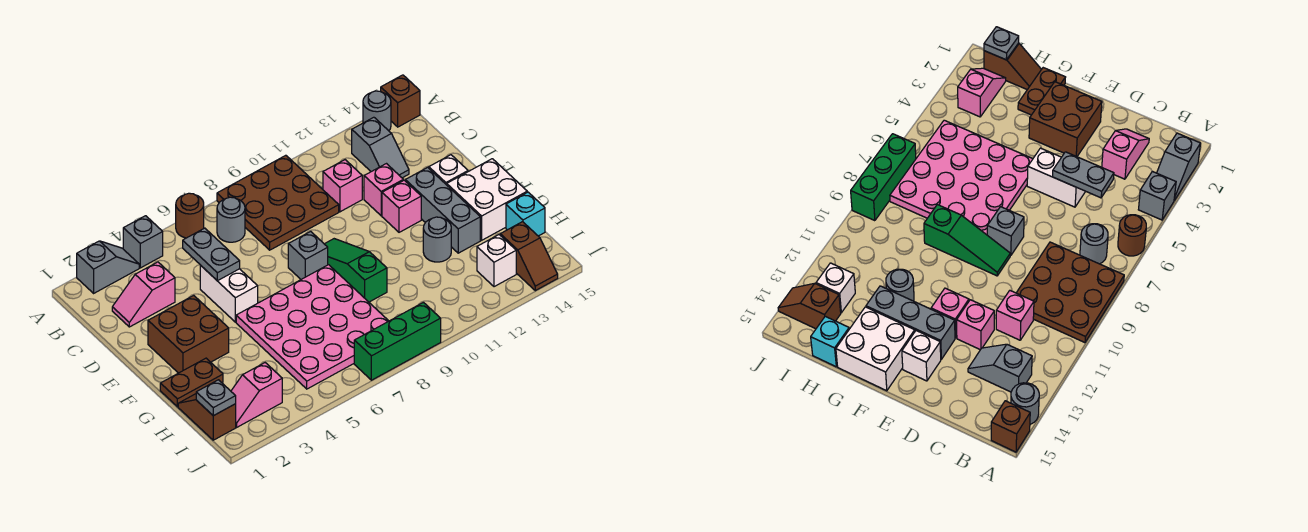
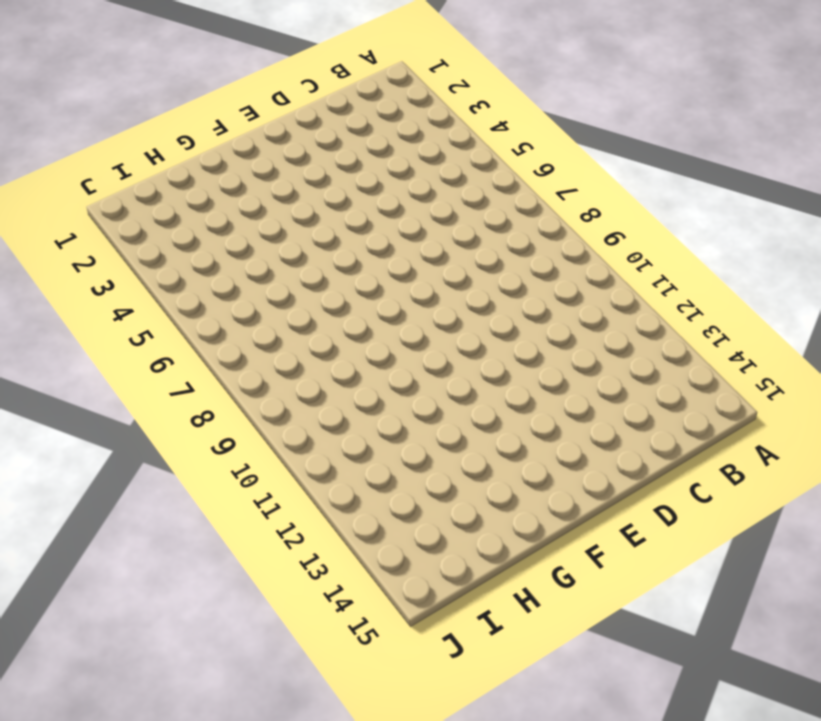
none -> grey 1x2 slope [77,241,139,293]
none -> grey 1x1 brick [123,216,163,268]
none -> brown 1x1 round brick [176,193,204,238]
none -> brown 3x3 plate [217,155,339,250]

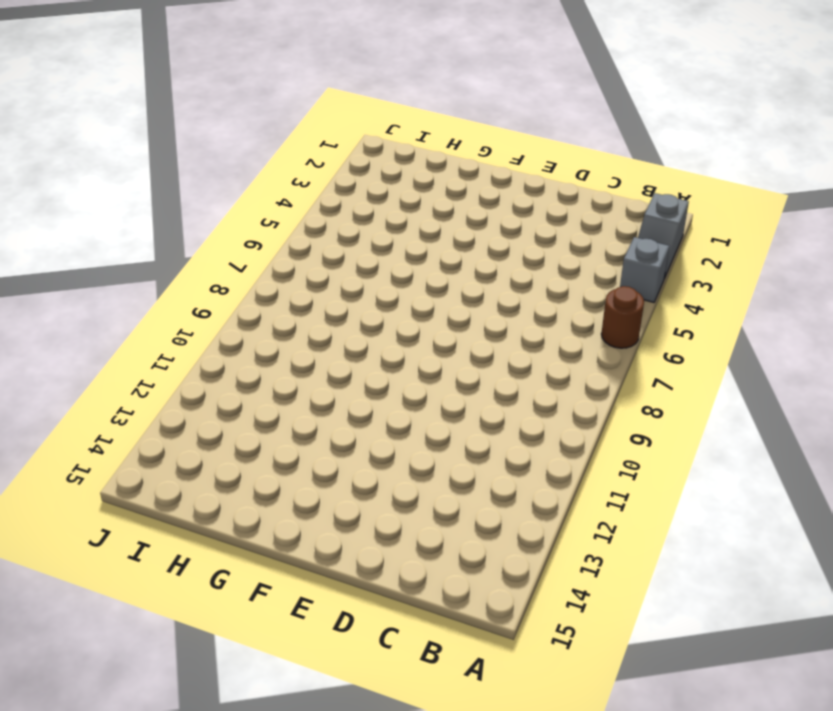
none -> brown 3x3 plate [217,155,339,250]
none -> grey 1x1 round brick [363,91,391,131]
none -> brown 1x1 brick [381,75,420,127]
none -> grey 1x1 round brick [217,197,245,242]

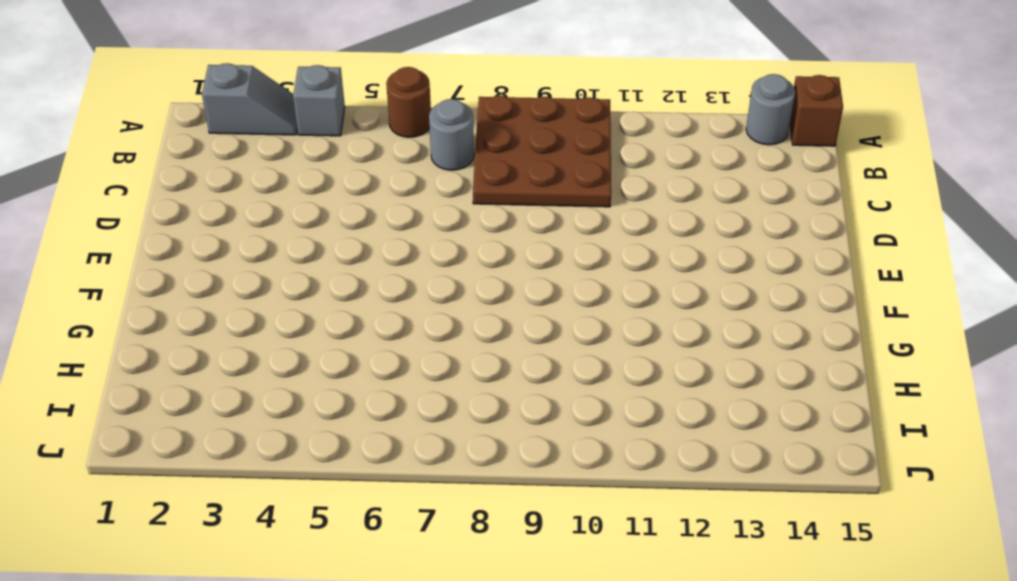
none -> grey 1x2 slope [352,117,409,178]
none -> pink 1x2 slope [112,262,175,327]
none -> pink 1x1 brick [323,160,362,212]
none -> white 1x2 brick [200,265,258,322]

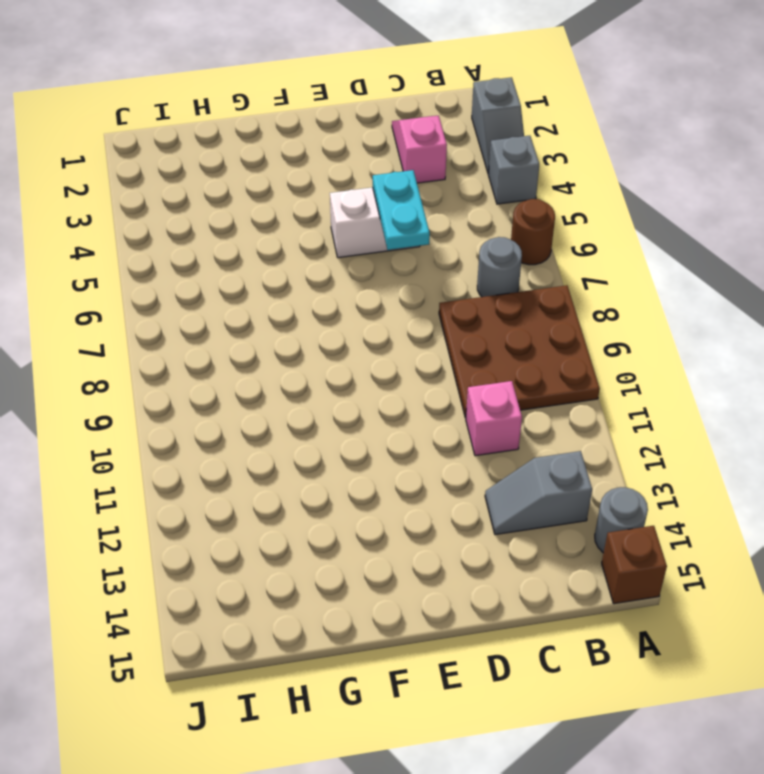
cyan 1x2 plate [373,170,430,250] -> grey 1x2 plate [183,228,240,281]
none -> pink 1x1 brick [364,164,403,216]
none -> brown 2x2 brick [148,295,229,373]
none -> grey 1x1 brick [288,231,328,279]
none -> green 1x3 slope [325,239,387,302]

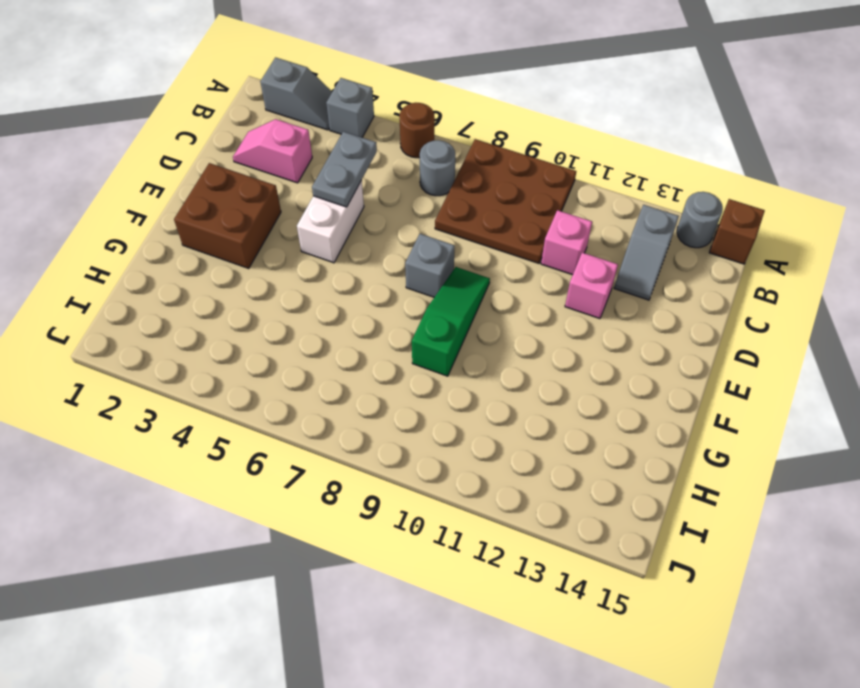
none -> pink 1x1 brick [382,180,421,232]
none -> grey 1x3 brick [405,167,480,253]
none -> white 1x1 brick [429,155,468,185]
none -> pink 4x4 plate [236,265,388,389]

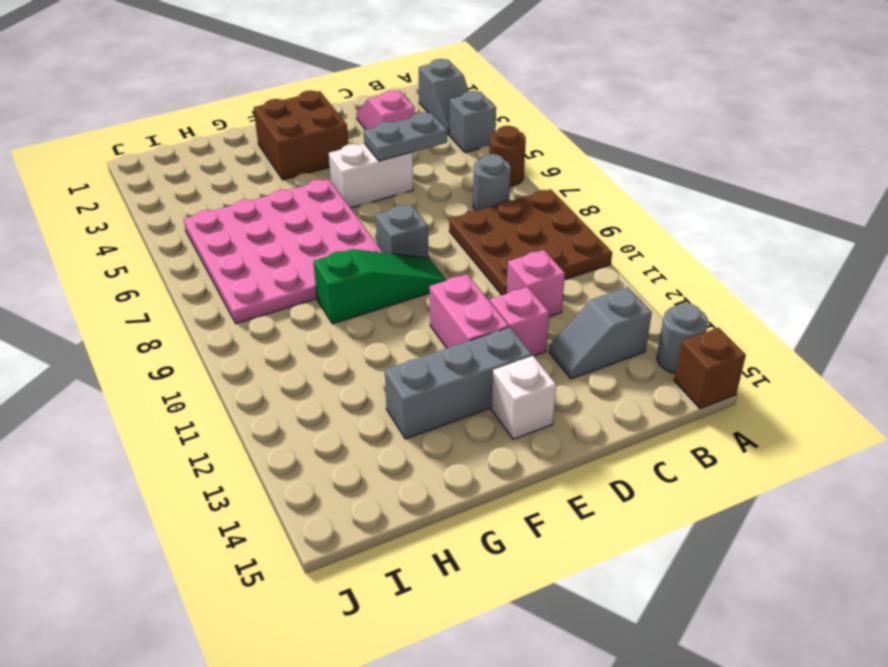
pink 1x2 brick [430,274,509,348] -> pink 1x1 brick [382,180,421,232]
none -> white 2x2 brick [447,159,527,240]
none -> brown 1x2 plate [160,358,223,407]
none -> grey 1x1 round brick [423,217,451,262]
none -> brown 1x2 slope [178,394,236,440]

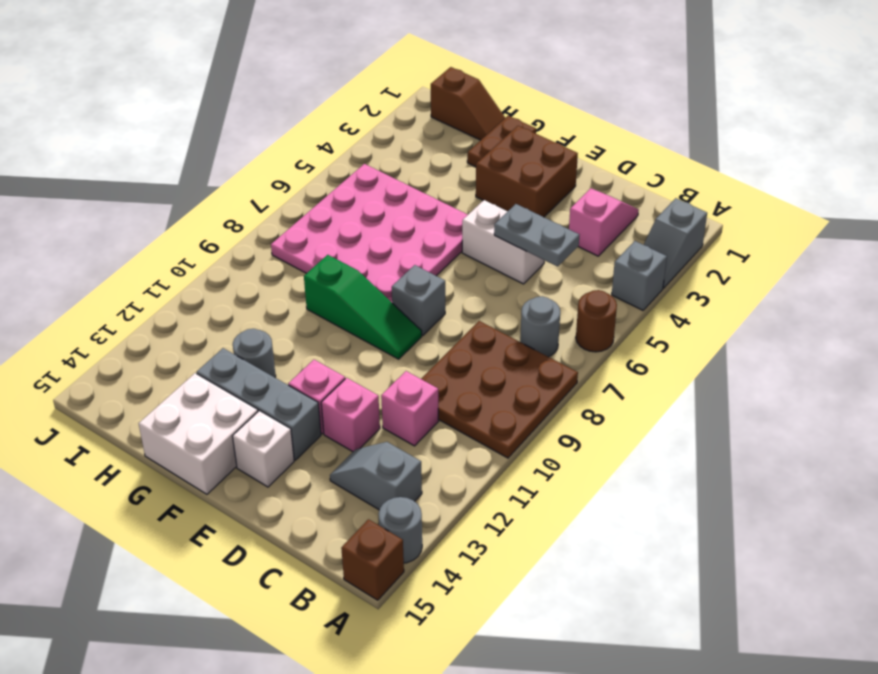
none -> cyan 1x1 brick [506,192,545,236]
none -> pink 1x2 slope [231,363,282,427]
none -> white 1x1 brick [477,235,516,287]
none -> brown 1x2 slope [500,222,558,291]

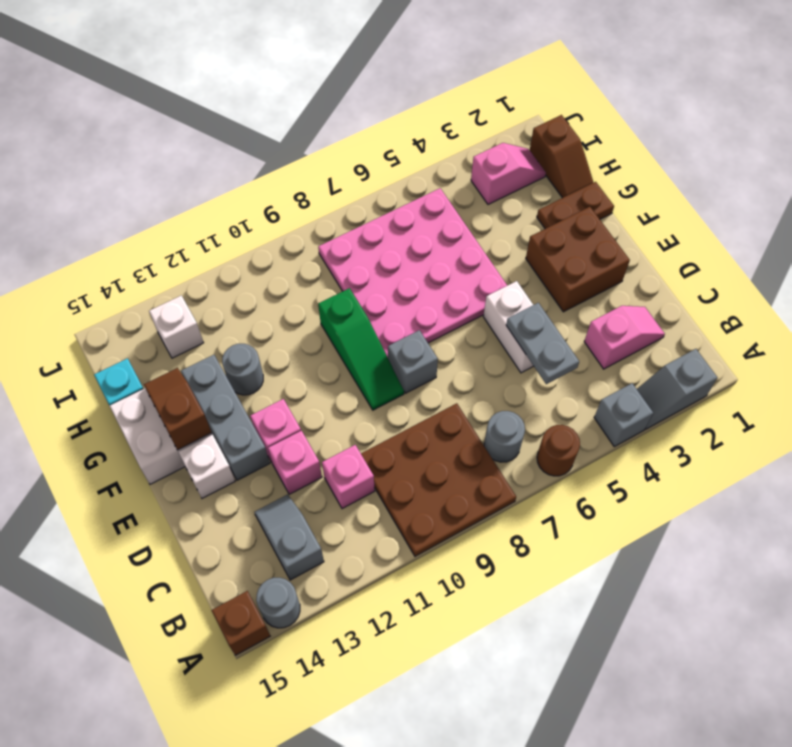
brown 1x2 slope [144,368,212,450] -> brown 1x2 slope moved to [500,222,558,291]
none -> green 1x3 brick [354,302,441,380]
none -> grey 1x1 plate [196,380,236,416]

